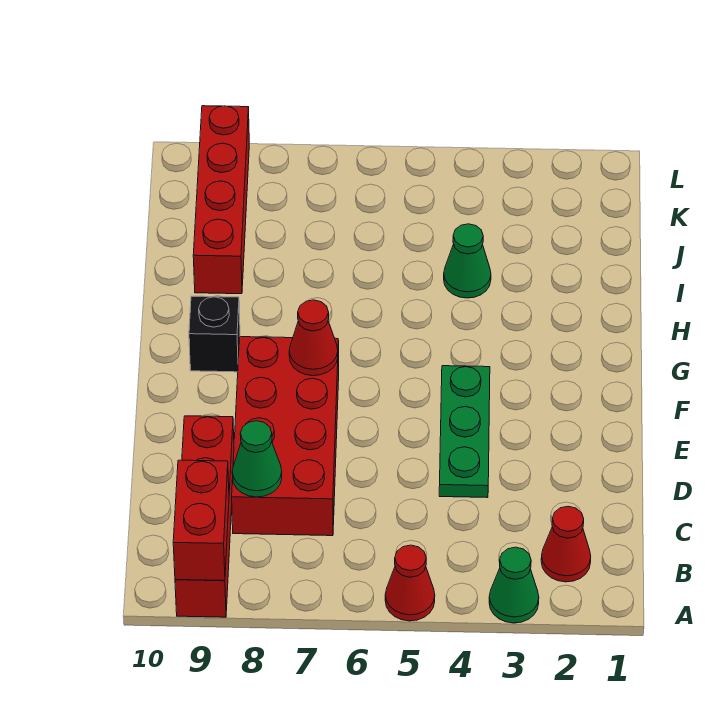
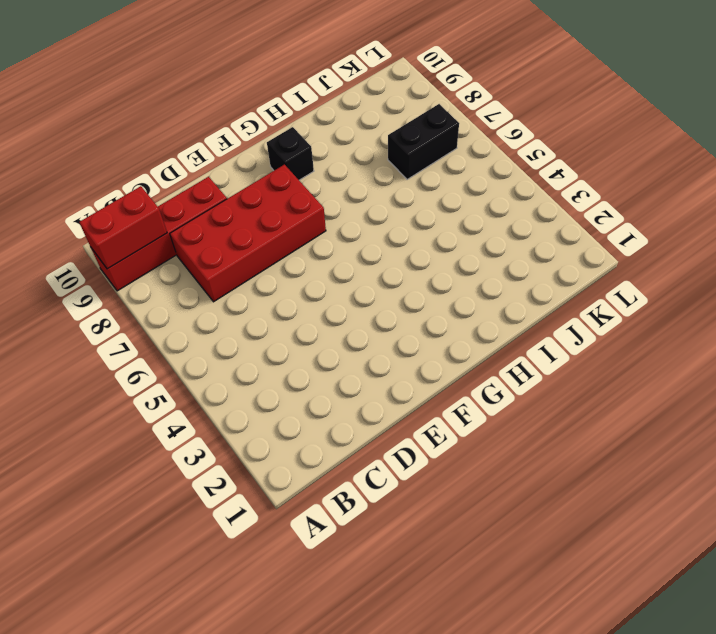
black 1x2 brick [388,104,459,179] -> none
none -> green 1x1 cone [489,547,539,623]
none -> red 1x1 cone [385,545,435,621]
none -> red 1x1 cone [541,506,591,582]

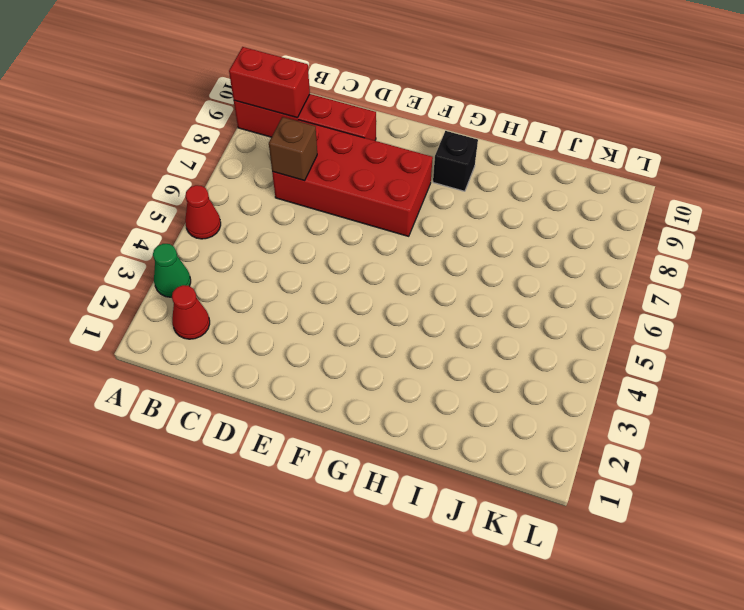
brown 1x1 brick [269,117,317,181] -> none
none -> green 1x3 plate [439,366,490,498]
none -> green 1x1 cone [444,224,491,298]
none -> red 1x4 brick [193,106,249,294]

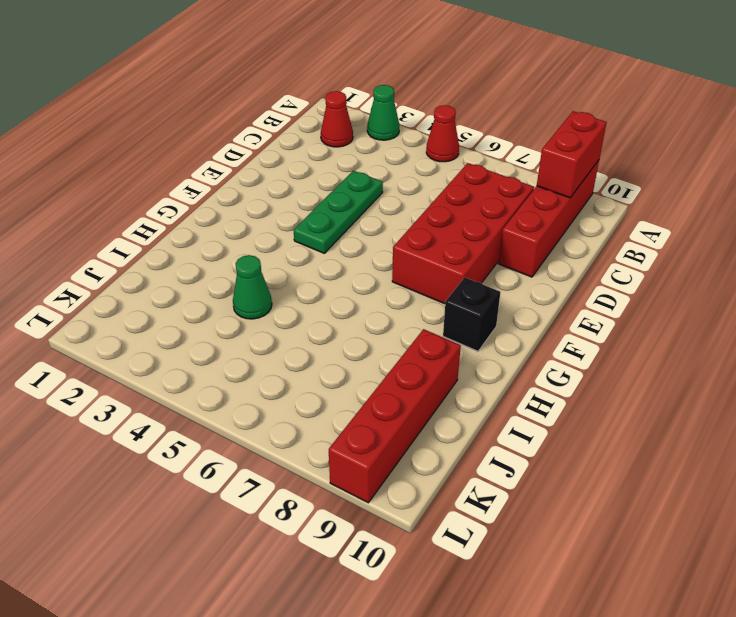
none -> green 1x1 cone [232,421,282,497]
none -> red 1x1 cone [289,300,338,376]

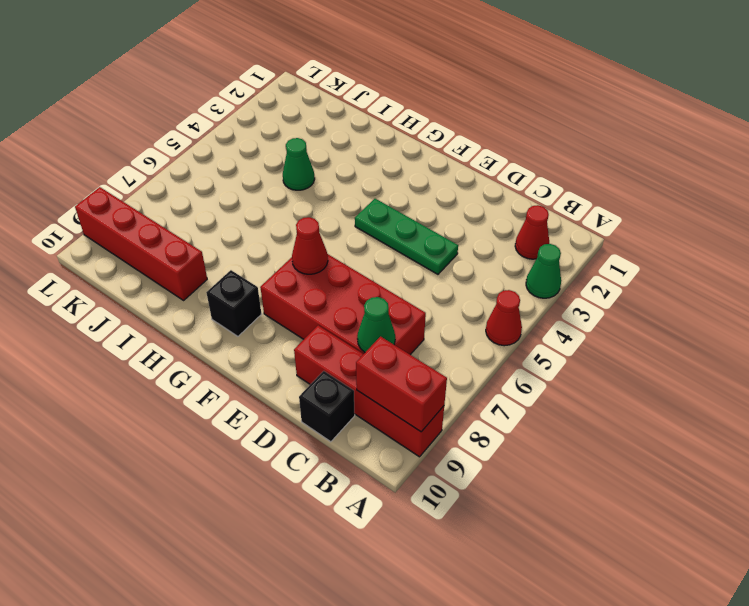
black 1x1 brick [299,371,355,442] -> none

